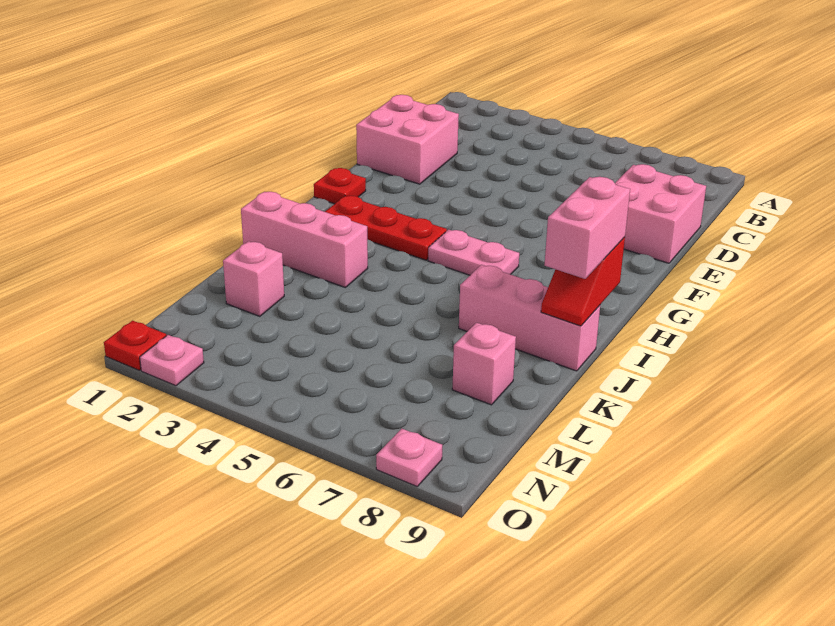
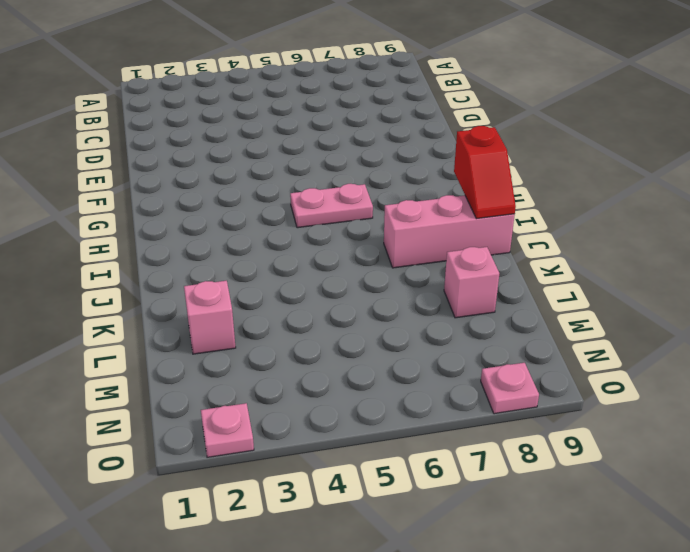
none -> pink 2x2 brick [356,95,459,184]
none -> pink 2x2 brick [615,164,706,263]
none -> red 1x1 plate [314,168,366,204]

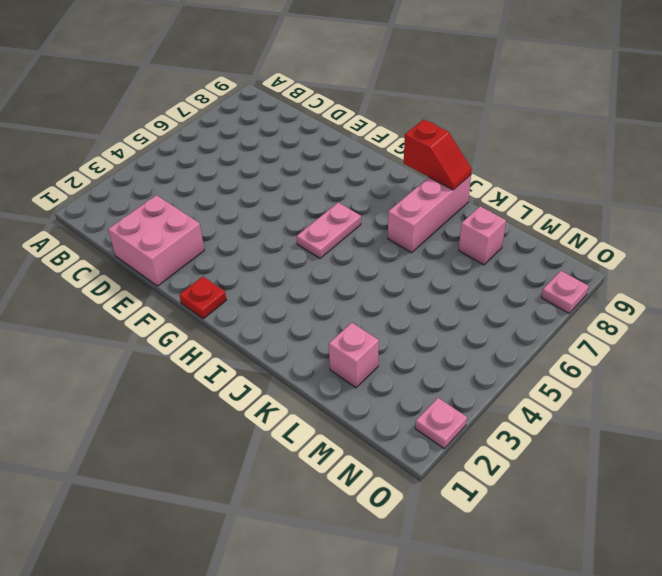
none -> pink 2x2 brick [615,164,706,263]
none -> red 1x3 plate [325,196,447,260]
none -> pink 1x3 brick [241,192,368,288]

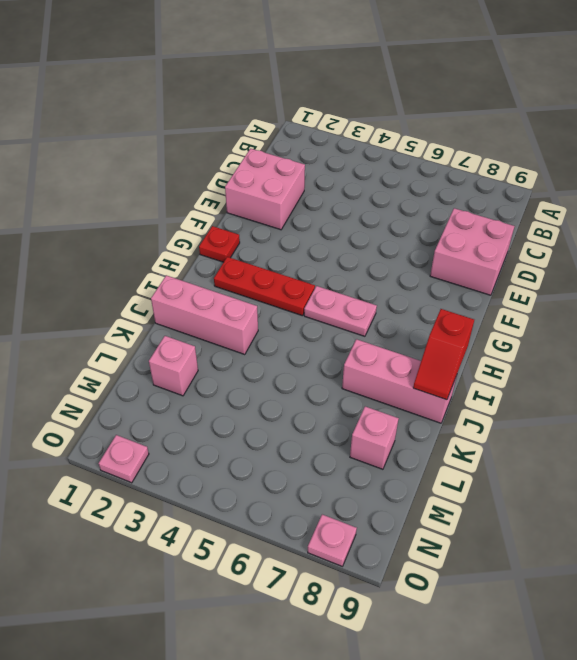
none -> red 1x1 plate [104,321,166,370]
none -> pink 1x2 brick [545,177,630,279]

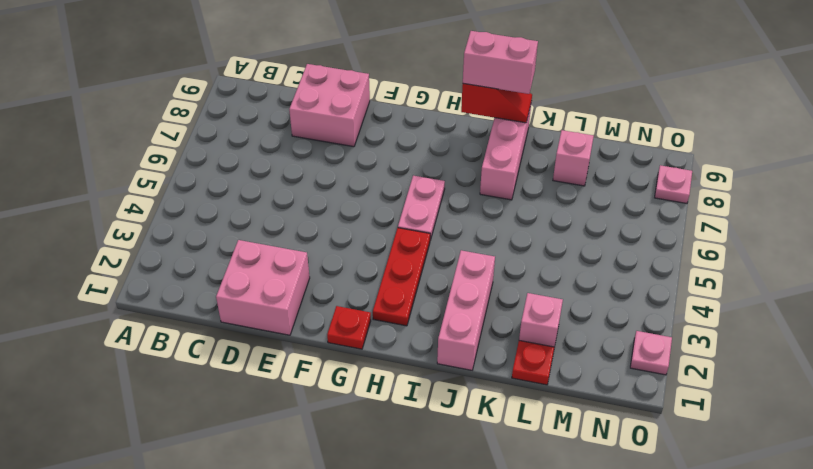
red 1x1 plate [512,341,554,385] -> red 1x1 plate moved to [104,321,166,370]

